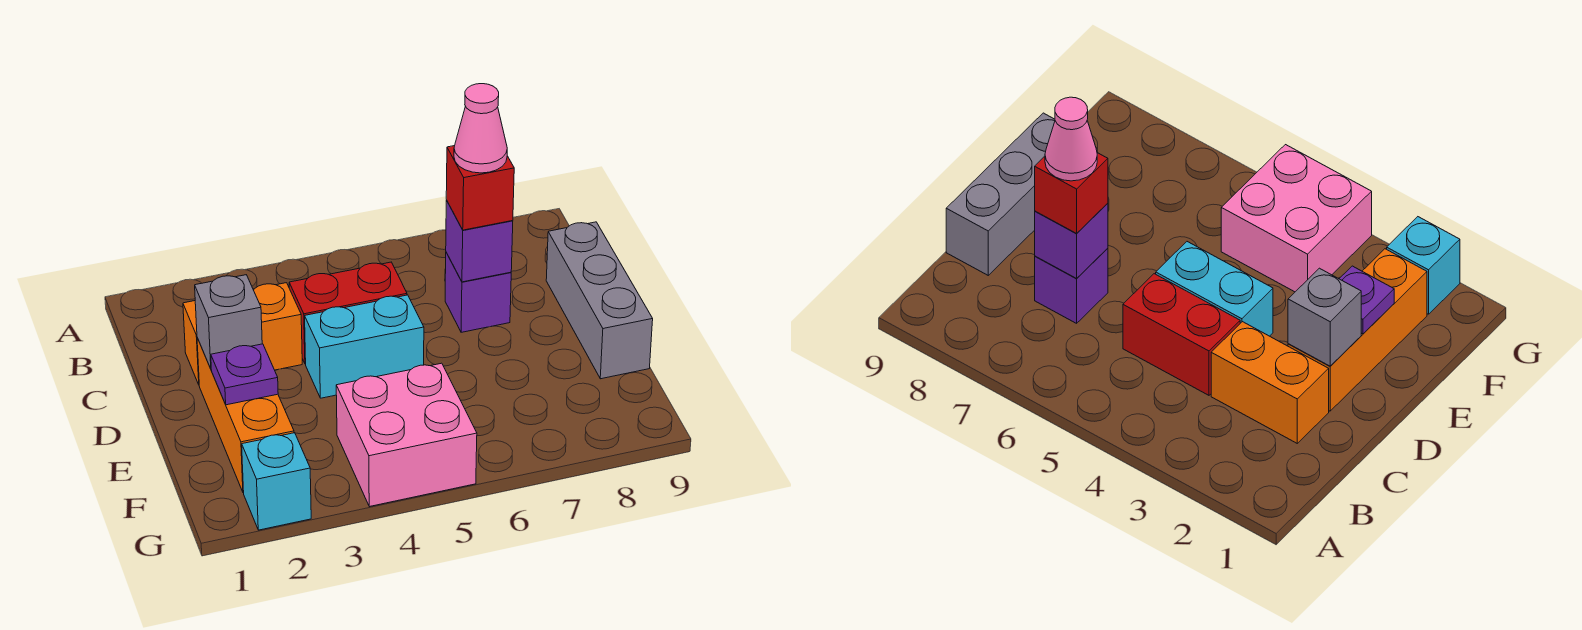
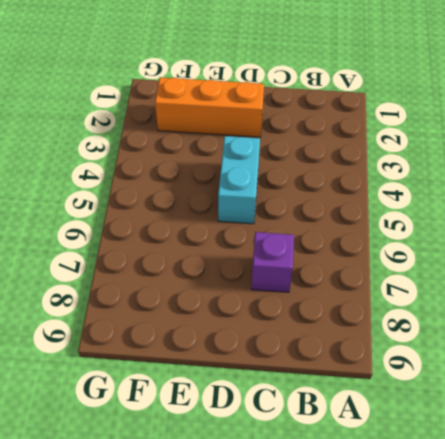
none -> orange 1x2 brick [183,283,302,384]
none -> red 1x2 brick [289,262,407,364]
none -> grey 1x3 brick [546,222,653,379]

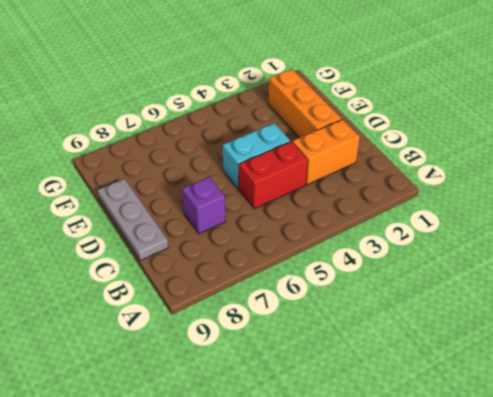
grey 1x3 plate [98,179,168,260] -> grey 1x3 brick [546,222,653,379]
none -> pink 2x2 brick [336,363,477,507]
none -> cyan 1x1 brick [242,433,311,530]
none -> purple 1x1 brick [446,200,513,282]

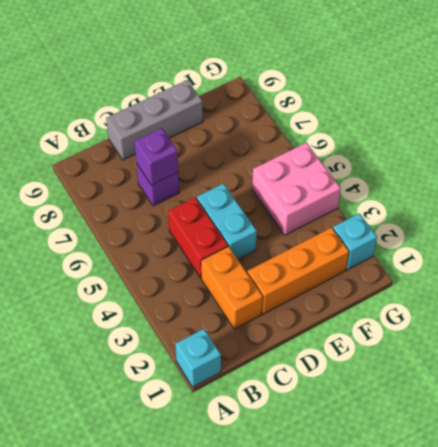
cyan 1x1 brick [175,329,221,387] -> none
none -> grey 1x1 brick [195,275,262,369]
none -> purple 1x1 plate [211,344,278,405]
none -> red 1x1 brick [446,146,514,230]

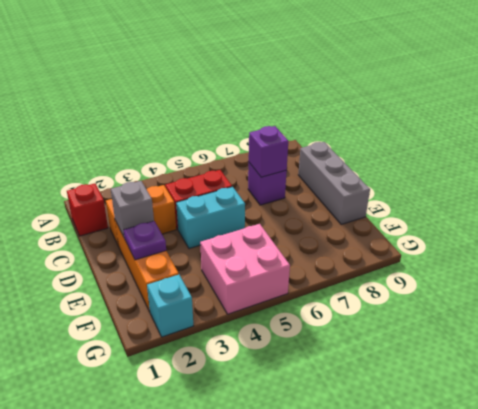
red 1x1 brick [67,183,108,236] -> red 1x1 brick moved to [446,146,514,230]
none -> pink 1x1 cone [454,84,507,173]

